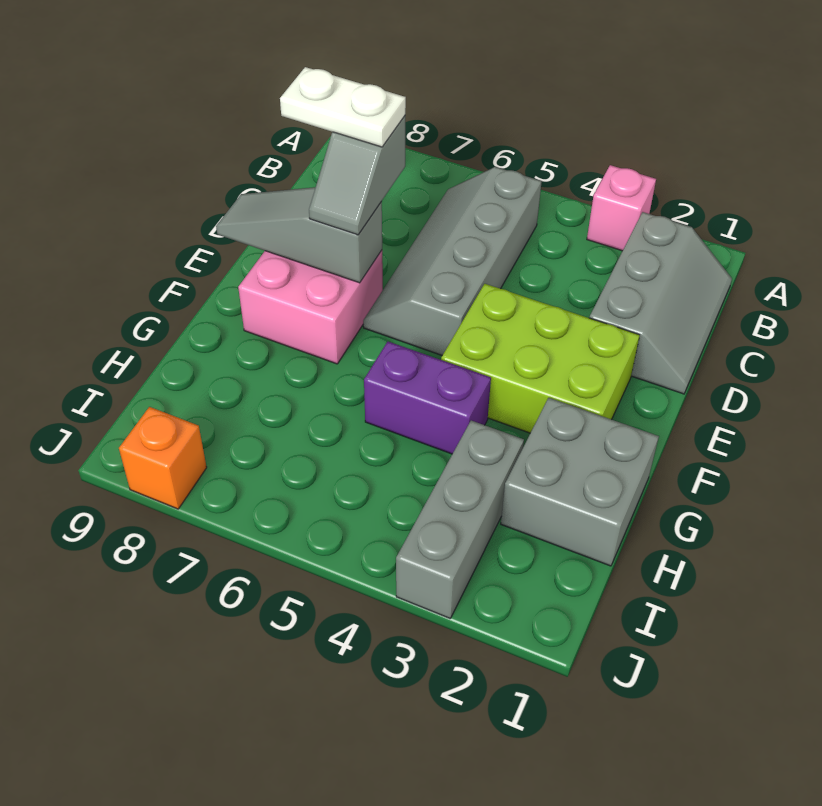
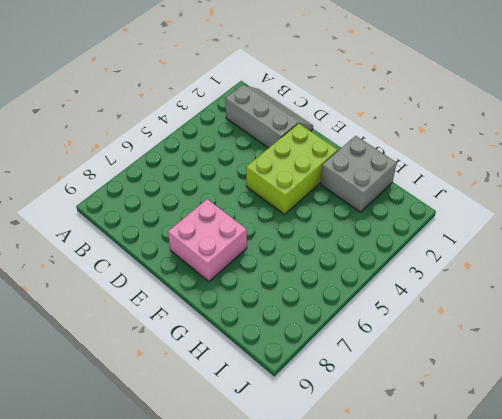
none -> pink 1x1 brick [587,165,656,251]
none -> grey 2x4 slope [363,167,542,355]
none -> purple 1x2 brick [364,341,491,454]

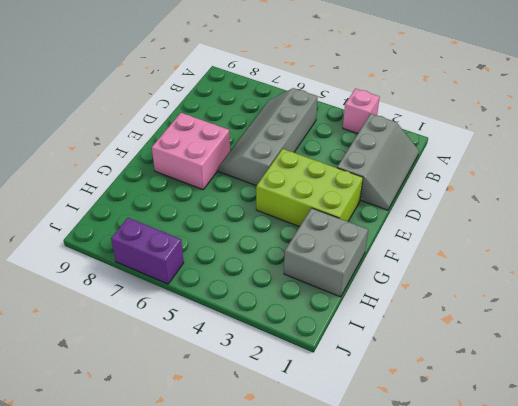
purple 1x2 brick [111,218,184,284] -> purple 1x2 brick moved to [364,341,491,454]
none -> grey 1x3 brick [396,420,524,618]
none -> orange 1x1 brick [119,407,207,509]
none -> grey 1x3 slope [216,187,382,283]

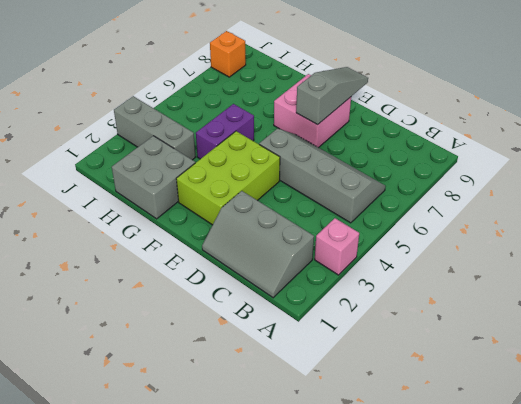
none -> grey 1x2 slope [309,116,405,235]
none -> white 1x2 plate [280,67,406,147]

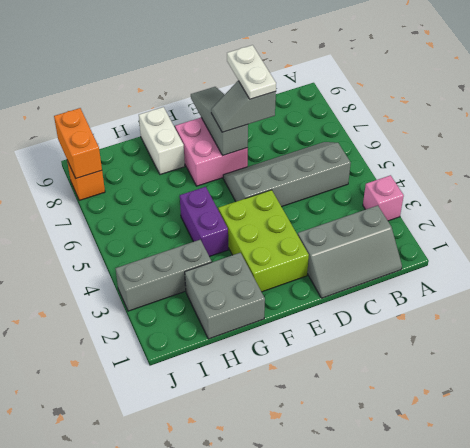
white 1x2 brick [139,107,185,175] -> none
orange 1x2 brick [54,108,102,178] -> none

